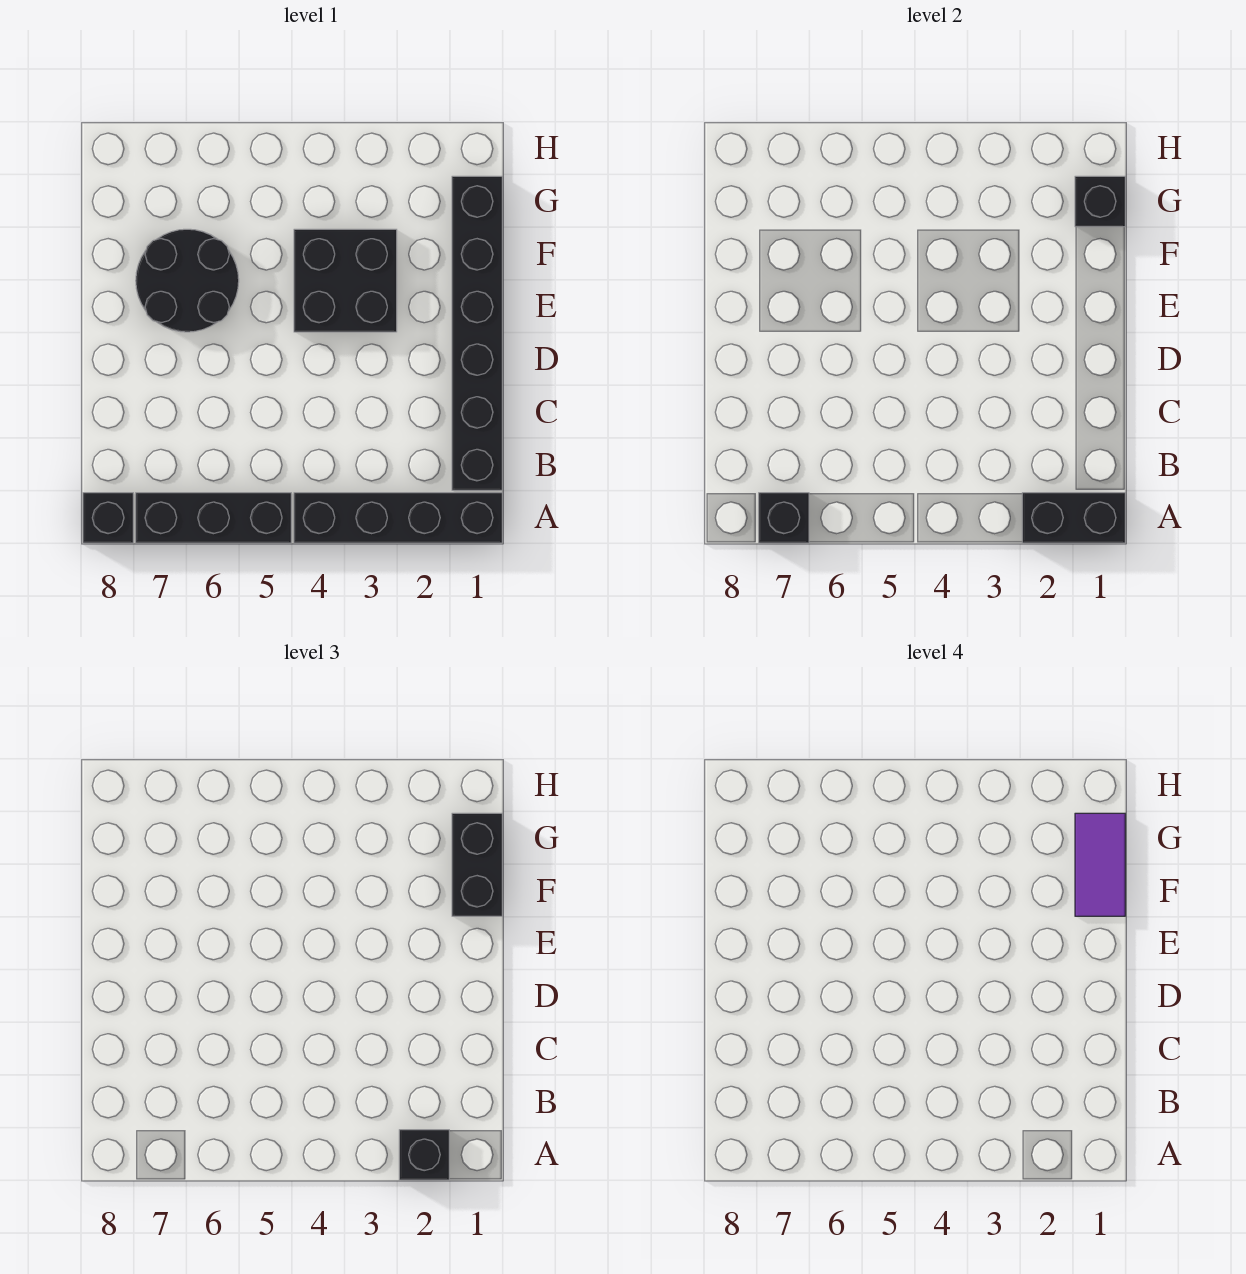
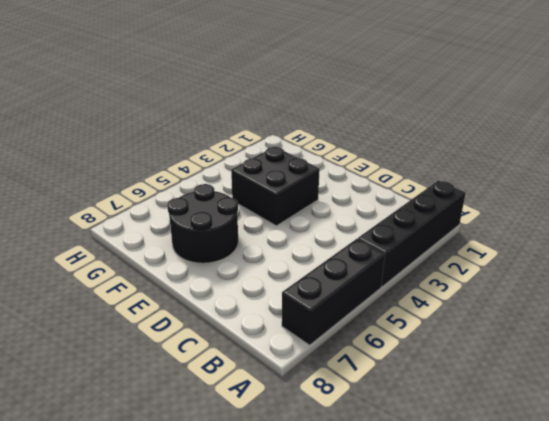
none -> black 1x1 brick [83,493,133,543]
none -> black 1x6 brick [452,176,502,490]
none -> black 1x2 brick [1022,493,1125,543]

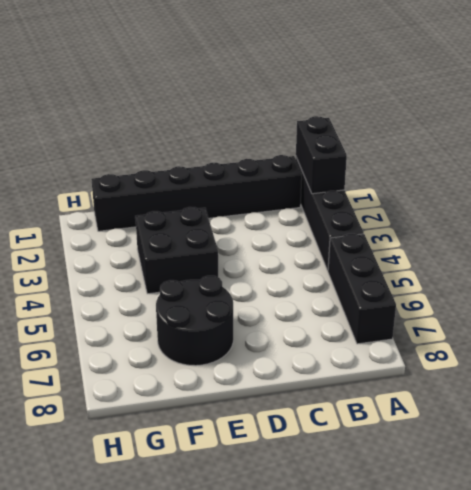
none -> black 1x1 brick [83,493,133,543]
none -> black 1x1 brick [759,493,809,543]
none -> black 1x1 brick [1075,176,1125,227]

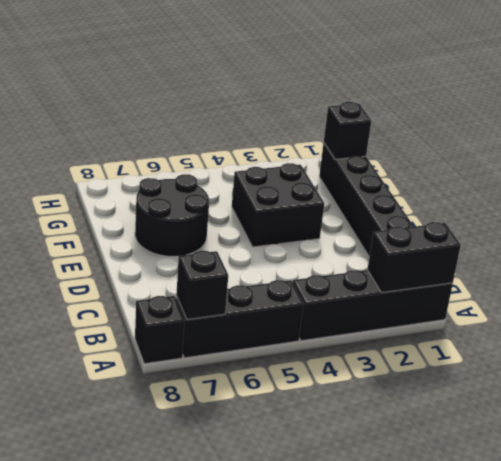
none -> black 1x1 brick [399,1130,449,1180]
none -> black 1x2 brick [452,813,502,916]
none -> purple 1x2 tile [1075,813,1125,916]

